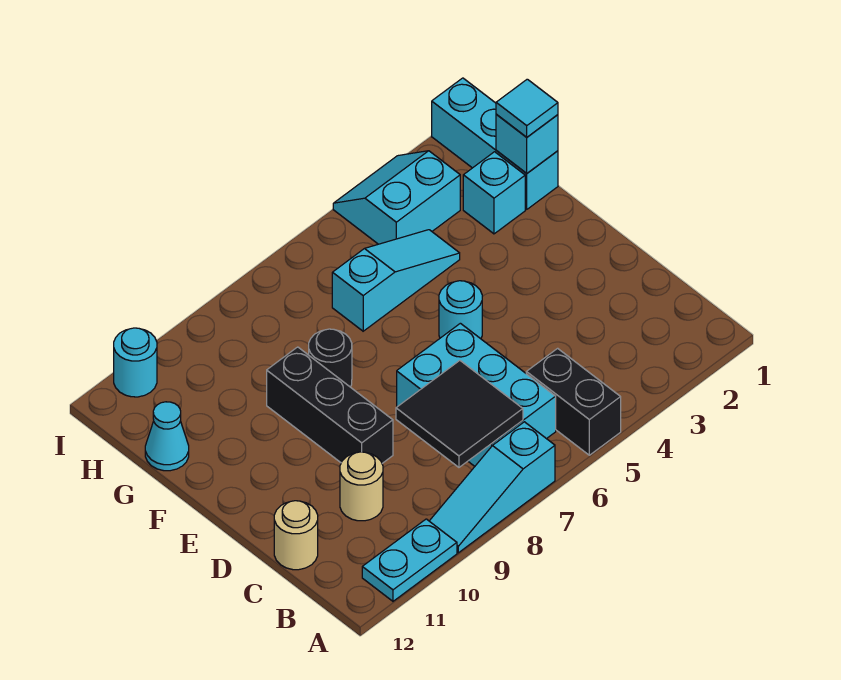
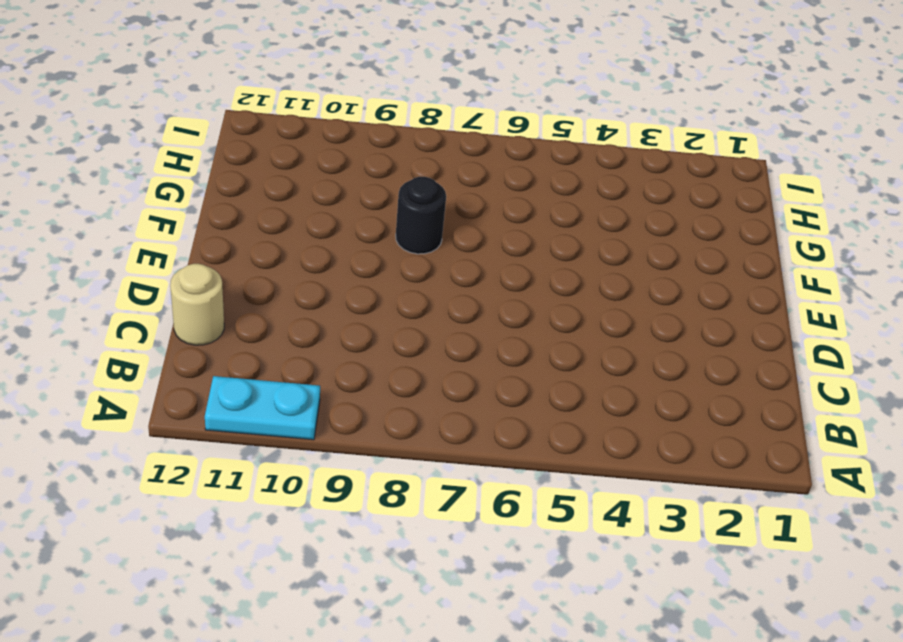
none -> black 1x2 brick [526,348,621,455]
none -> cyan 1x3 slope [430,422,555,553]
none -> cyan 2x3 brick [397,323,556,466]

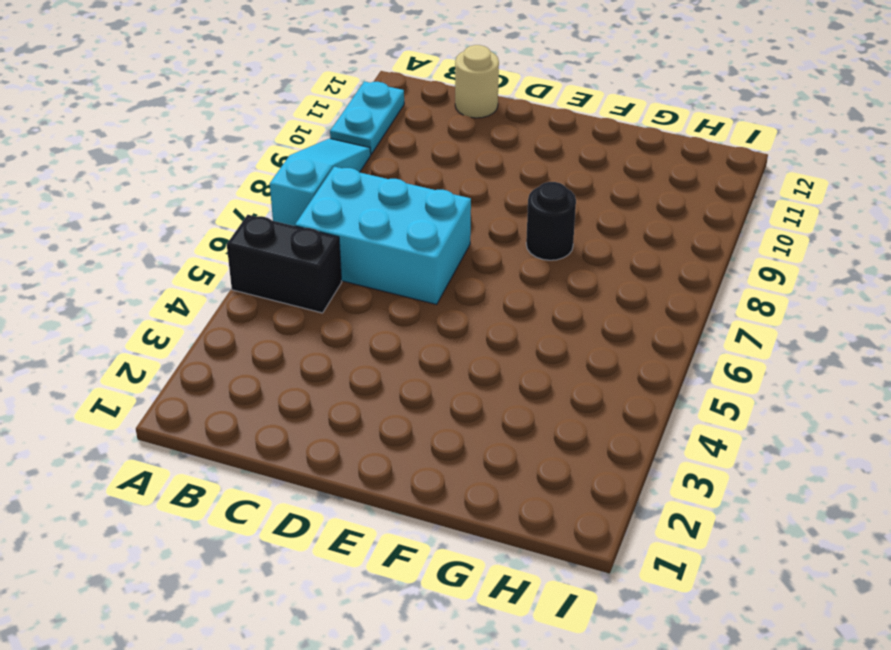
none -> tan 1x1 round brick [340,452,383,521]
none -> black 1x3 brick [267,347,393,463]
none -> cyan 1x1 round brick [439,281,482,339]

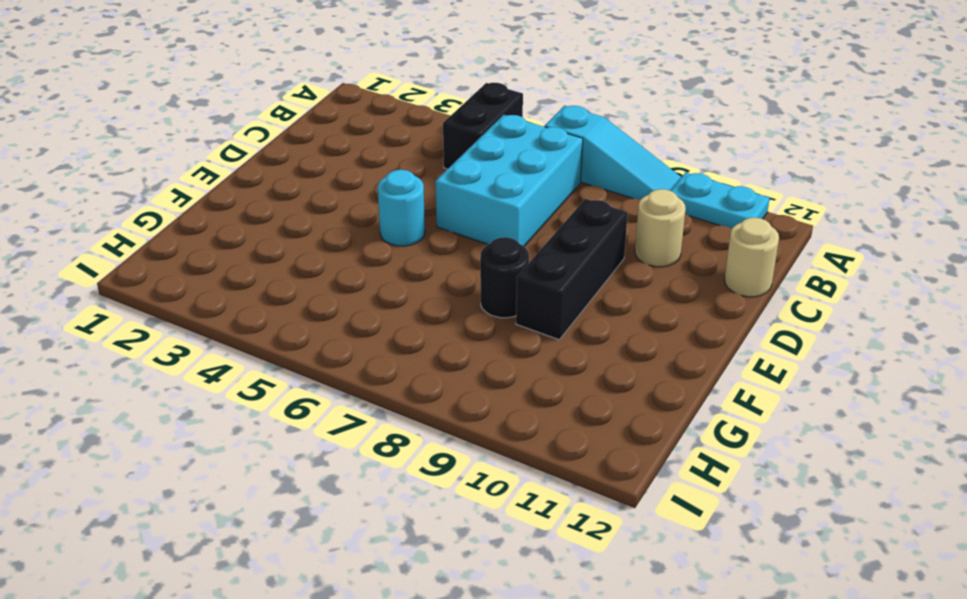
none -> cyan 1x3 brick [432,78,558,209]
none -> cyan 1x1 brick [463,152,525,234]
none -> cyan 1x3 slope [332,230,460,331]

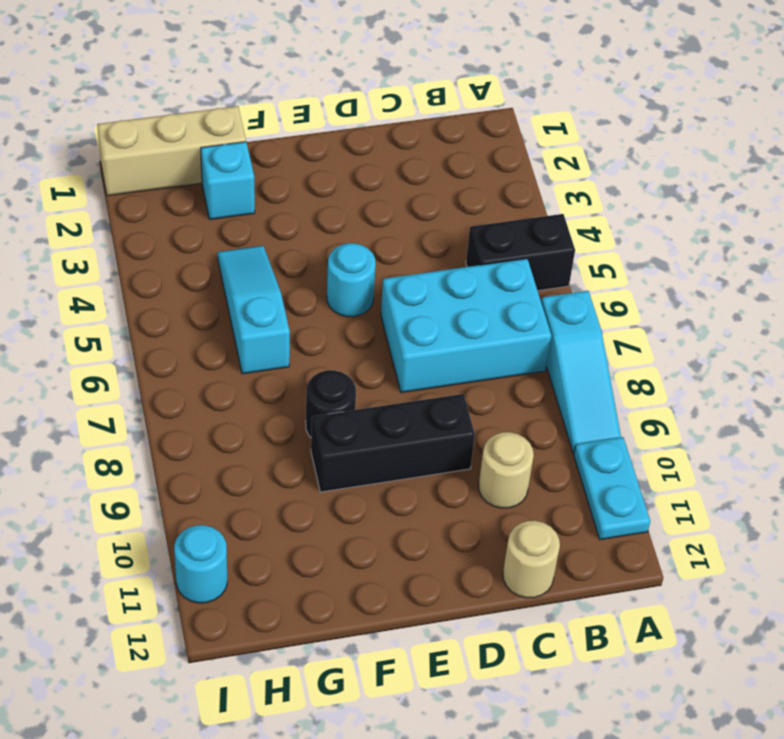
tan 1x3 brick [97,106,246,196] -> cyan 1x3 brick [432,78,558,209]
none -> cyan 1x1 cone [145,402,189,471]
none -> cyan 2x2 slope [333,151,460,244]
none -> black 2x2 tile [396,361,523,467]

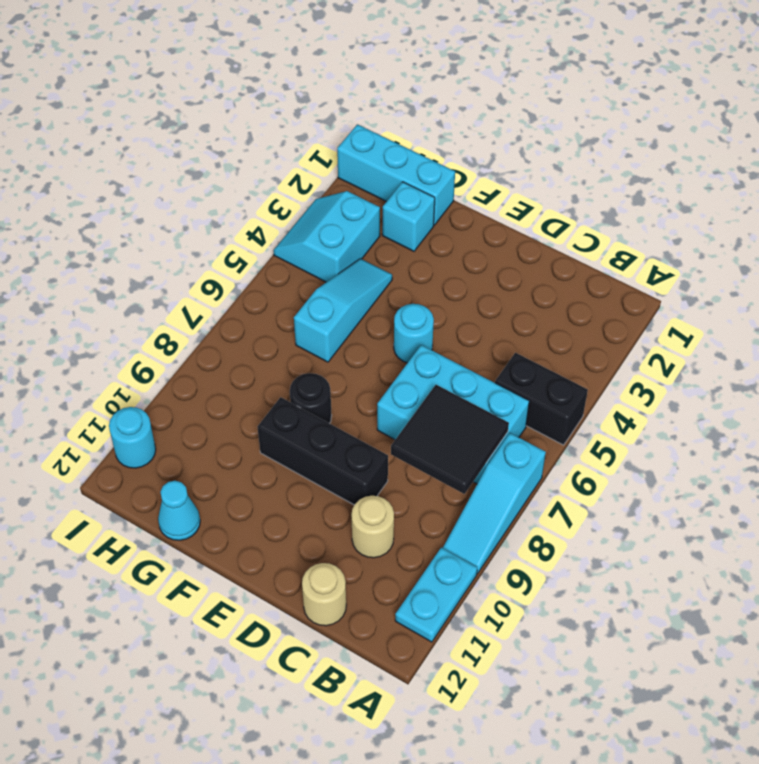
none -> cyan 1x1 brick [496,114,558,173]
none -> cyan 1x1 tile [496,79,558,137]

